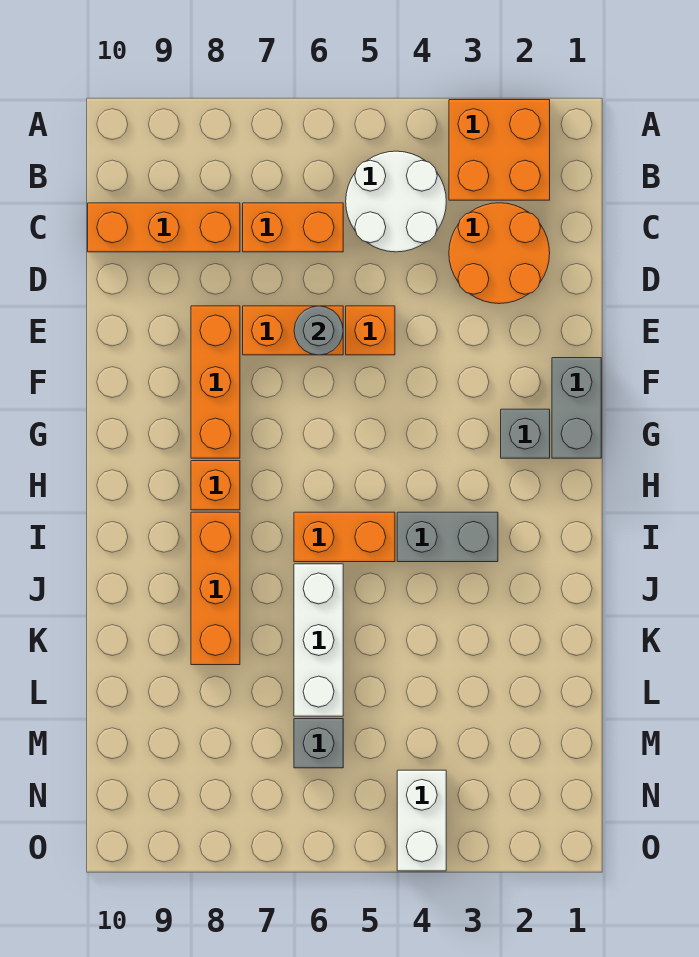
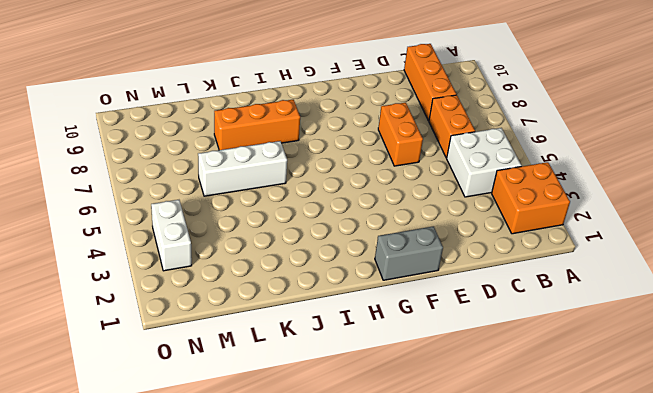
white 2x2 brick [447,128,521,197] -> white 2x2 round brick [346,151,446,252]
white 1x2 brick [151,200,192,271] -> white 1x2 brick turned to [397,770,446,871]
none -> orange 2x2 round brick [449,203,550,304]
none -> orange 1x1 brick [346,306,395,355]
none -> orange 1x3 brick [191,306,240,458]

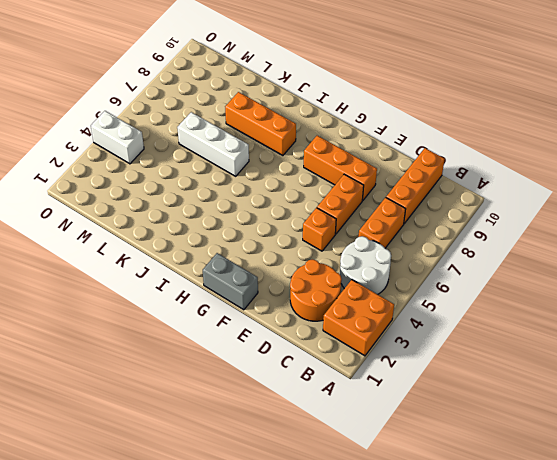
none -> grey 1x1 brick [501,409,550,458]
none -> orange 1x1 brick [191,461,240,510]
none -> grey 1x2 brick [397,512,498,562]

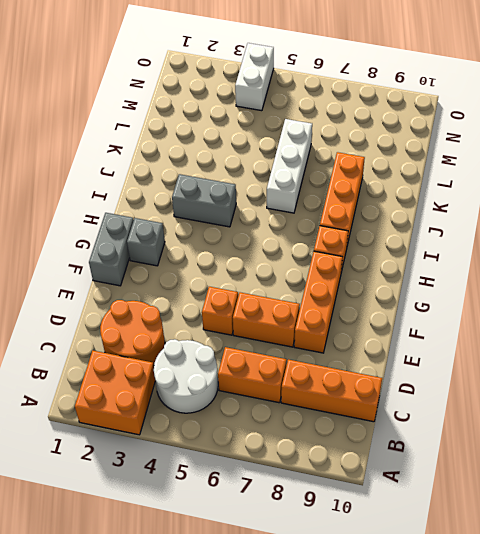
none -> orange 1x2 brick [294,512,395,562]
none -> grey 1x1 brick [294,719,343,768]
none -> grey 1x1 round brick [294,306,343,355]

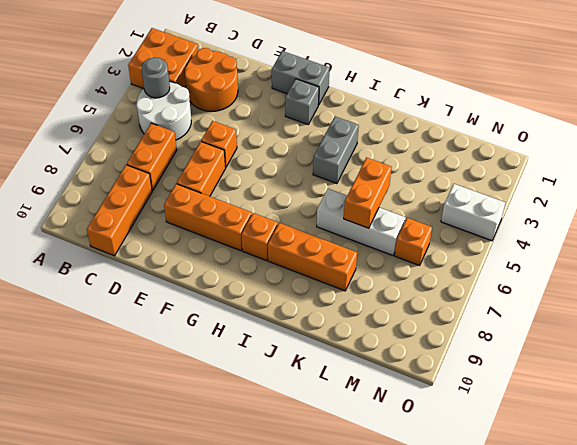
grey 1x1 round brick [142,58,170,98] -> grey 1x1 round brick moved to [294,306,343,355]
orange 1x2 brick [344,158,392,228] -> orange 1x2 brick moved to [294,512,395,562]
orange 1x1 brick [395,218,432,266] -> grey 1x1 brick [294,719,343,768]

